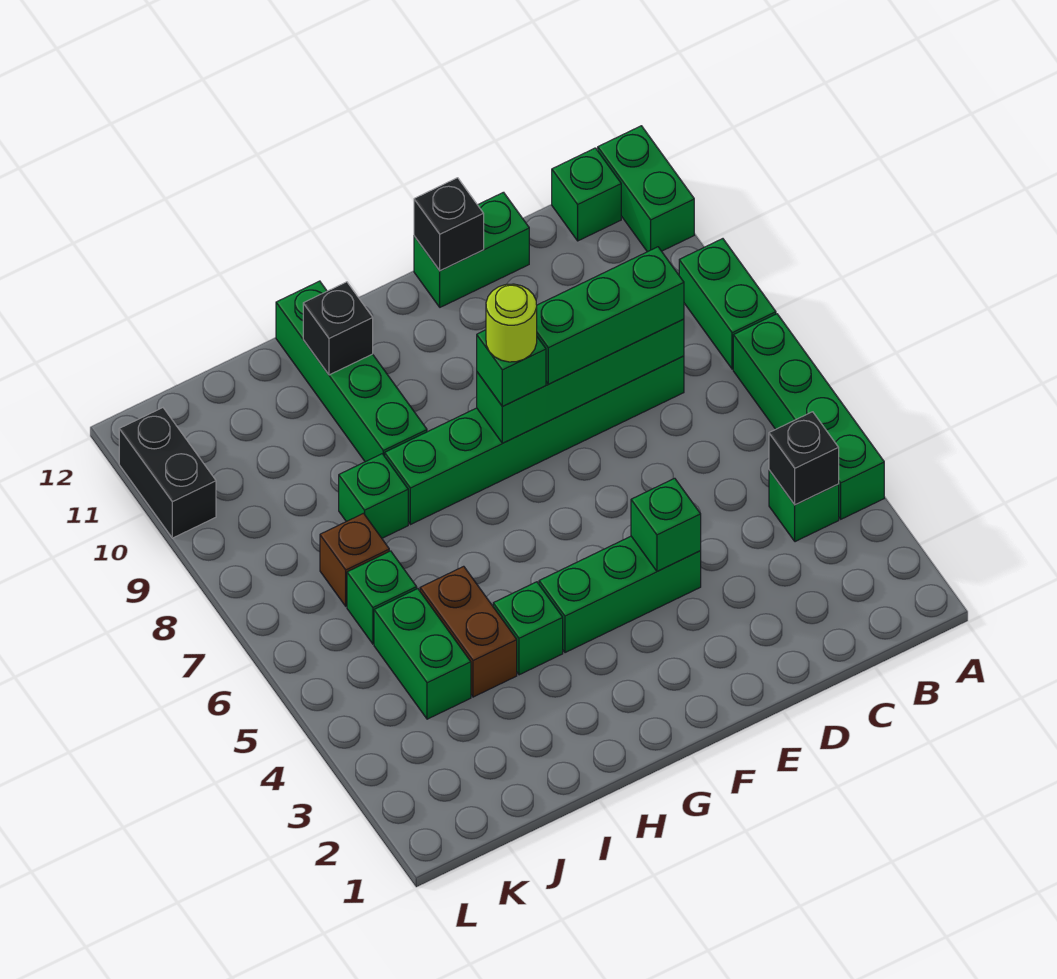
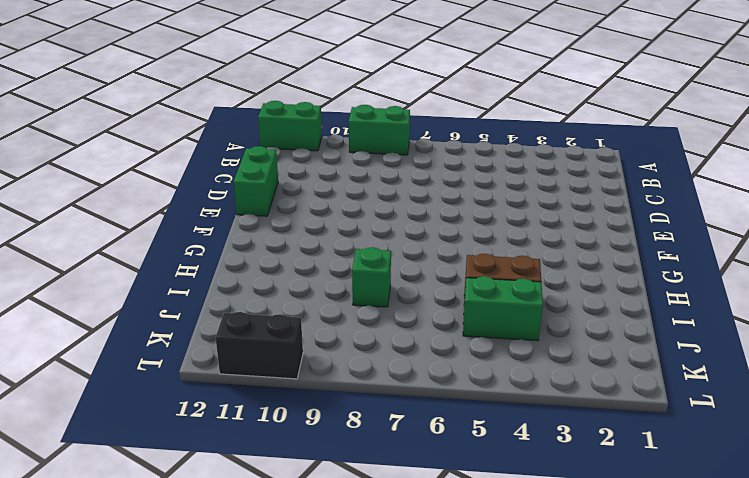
none -> green 1x4 brick [733,314,884,519]
none -> green 1x1 brick [769,470,839,542]
none -> green 1x1 brick [552,148,621,241]

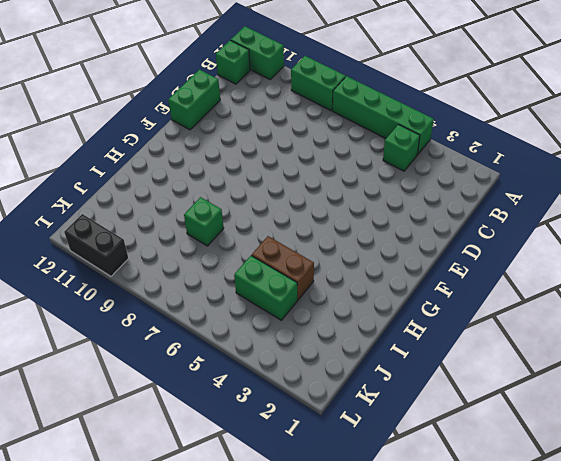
none -> green 1x6 brick [385,356,684,525]
none -> green 1x3 brick [539,536,701,653]
none -> green 1x1 brick [493,582,563,675]

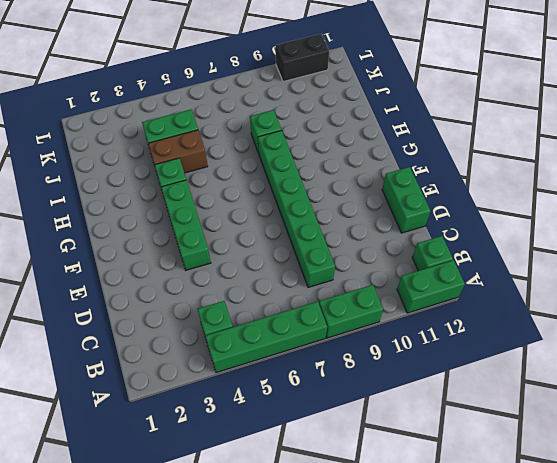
none -> green 1x4 brick [276,281,427,462]
none -> green 1x1 brick [347,551,417,644]
none -> brown 1x1 brick [320,513,389,606]

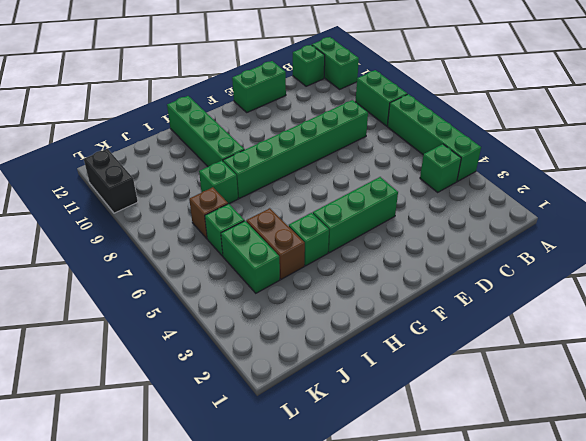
none -> black 1x1 brick [769,412,839,505]
none -> green 1x4 brick [477,319,684,443]
none -> green 1x1 brick [631,478,701,571]

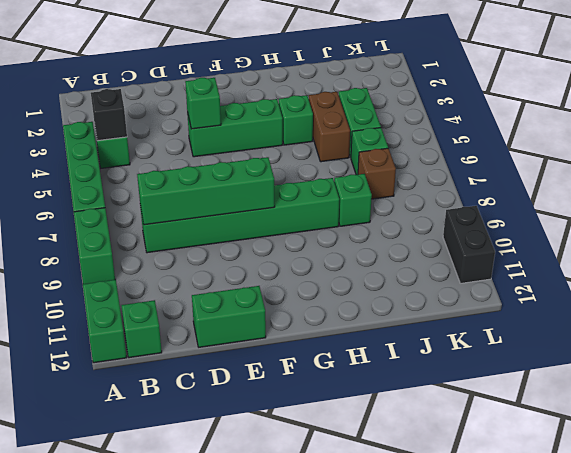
none -> green 1x4 brick [276,281,427,462]
none -> black 1x1 brick [414,178,484,271]
none -> black 1x1 brick [303,282,373,375]

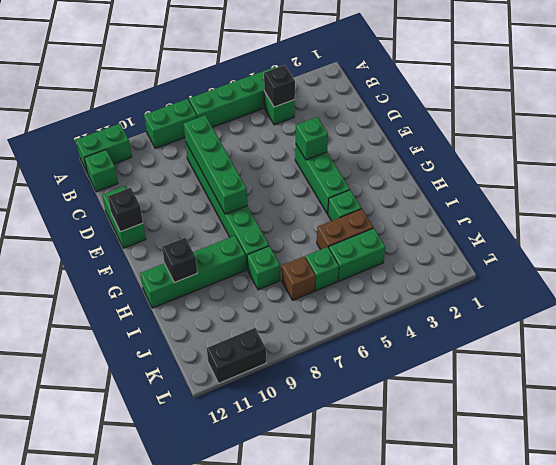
none -> green 1x3 brick [537,247,684,384]
none -> green 1x1 brick [477,330,546,407]
none -> lime 1x1 round brick [486,284,537,362]

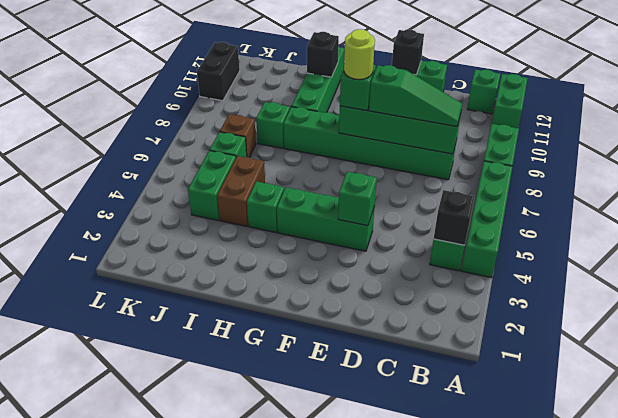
green 1x3 slope [369,65,462,127] -> green 1x3 brick [537,247,684,384]

